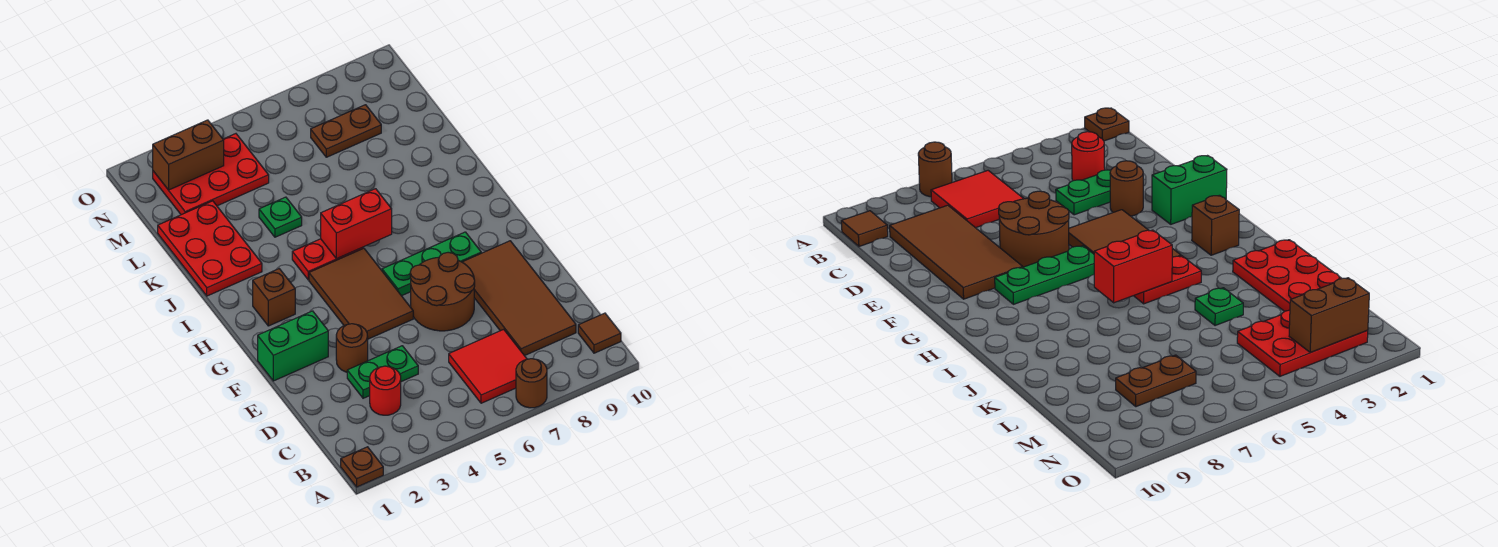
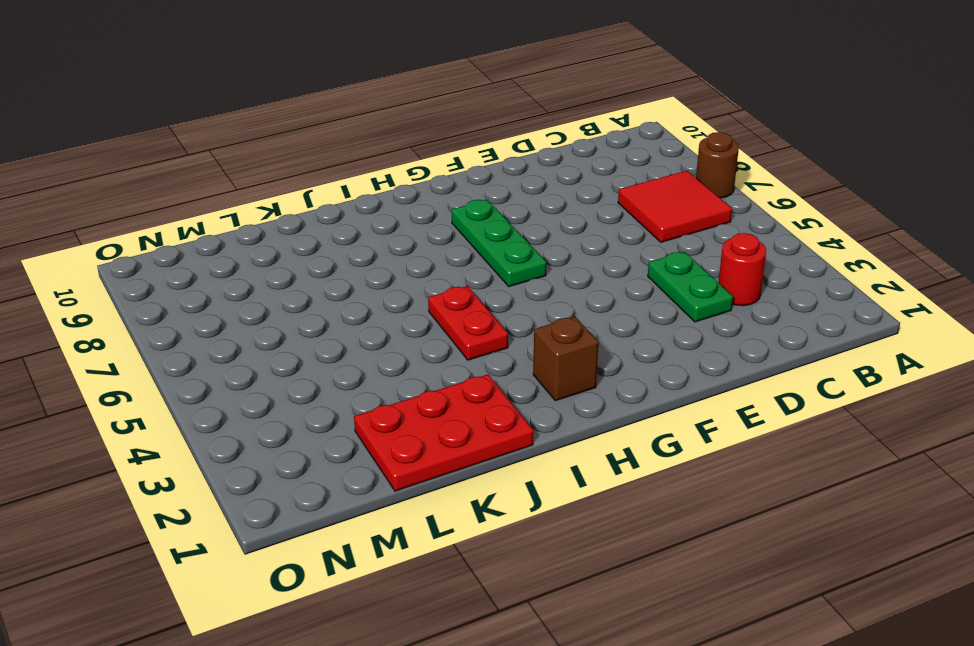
none -> brown 1x1 plate [341,447,383,487]
none -> brown 1x1 tile [578,313,621,353]
none -> brown 2x4 tile [462,241,576,356]

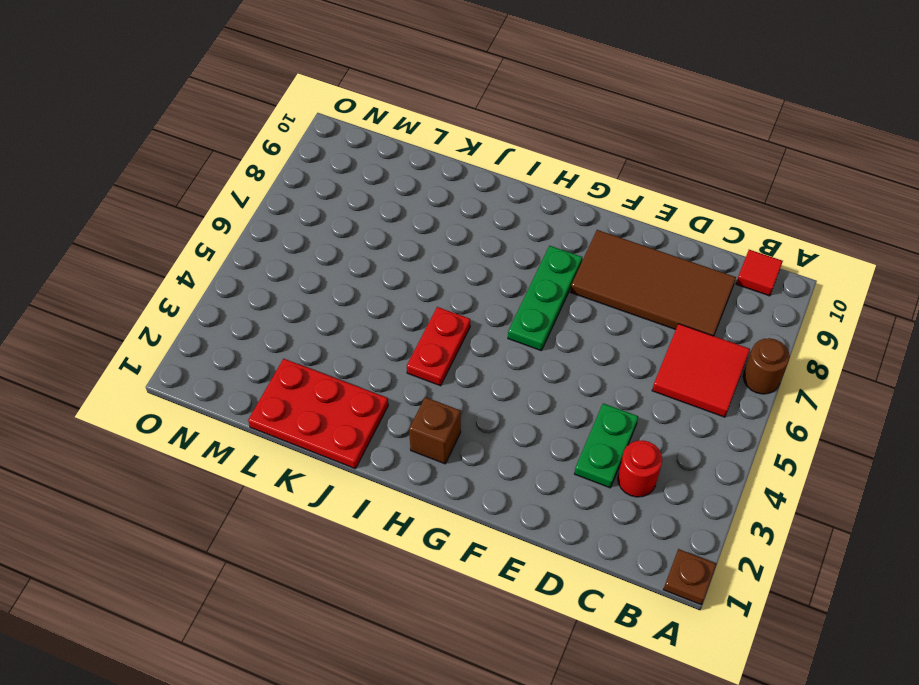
red 1x1 tile [736,250,783,296] -> brown 1x1 tile [578,313,621,353]
none -> brown 1x1 round brick [336,324,368,372]
none -> brown 2x2 round brick [410,252,475,331]
none -> green 1x2 brick [258,311,328,381]

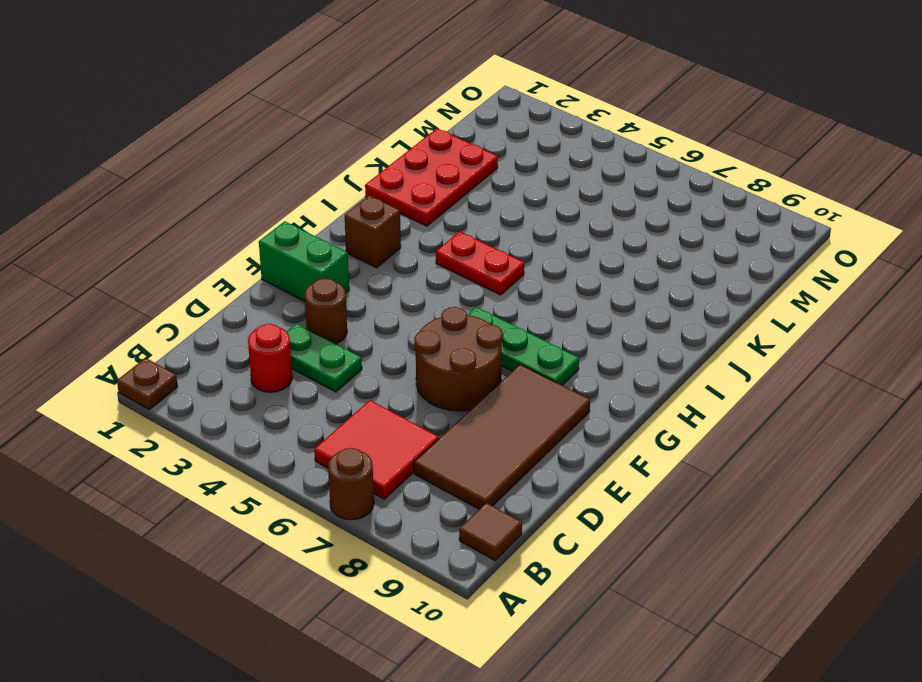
none -> brown 2x3 tile [309,248,413,339]
none -> green 1x1 plate [259,197,302,237]
none -> red 2x3 plate [153,134,269,215]

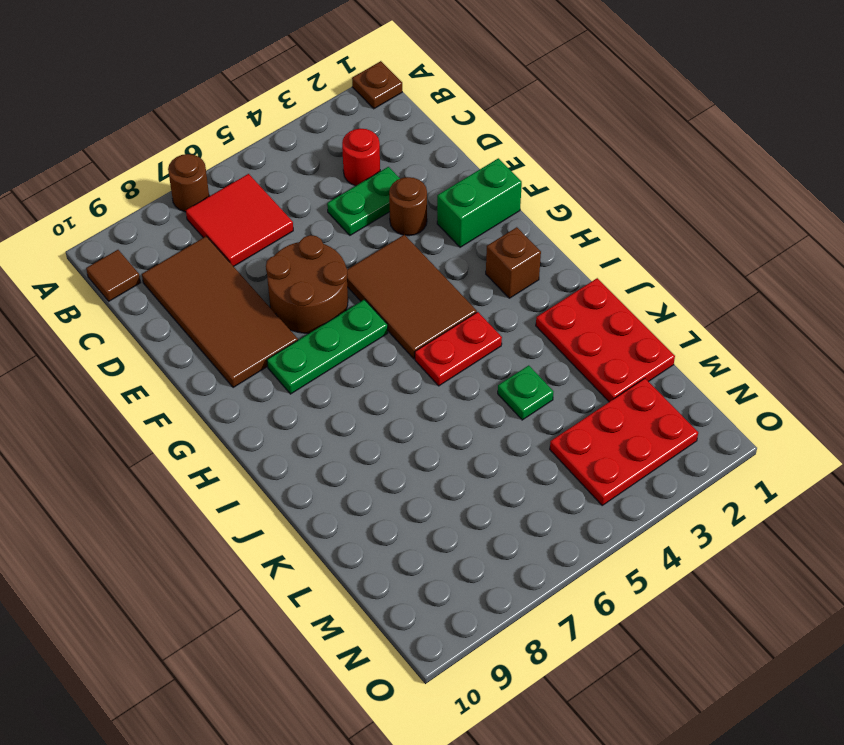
none -> brown 1x2 plate [311,105,381,157]
none -> red 1x2 brick [321,189,392,259]
none -> brown 1x2 brick [153,120,224,190]

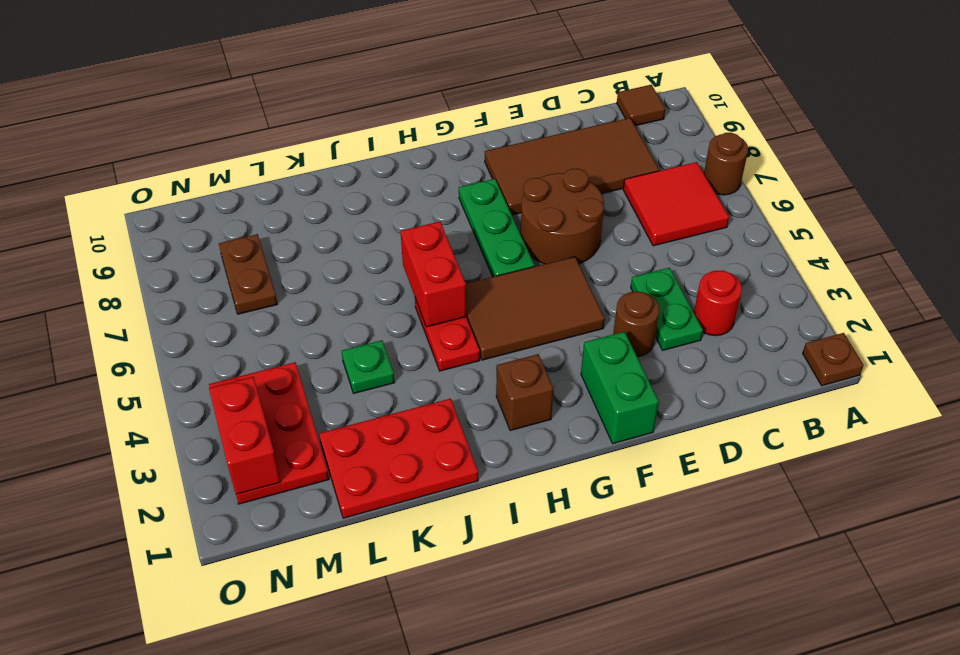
red 1x2 brick [209,377,281,494] -> brown 1x2 brick [153,120,224,190]

